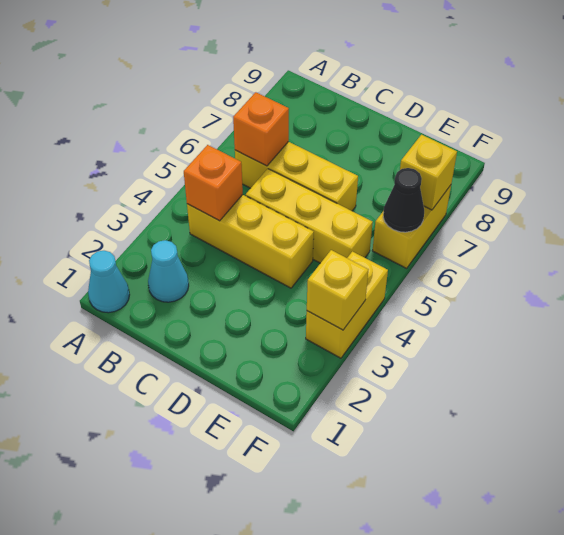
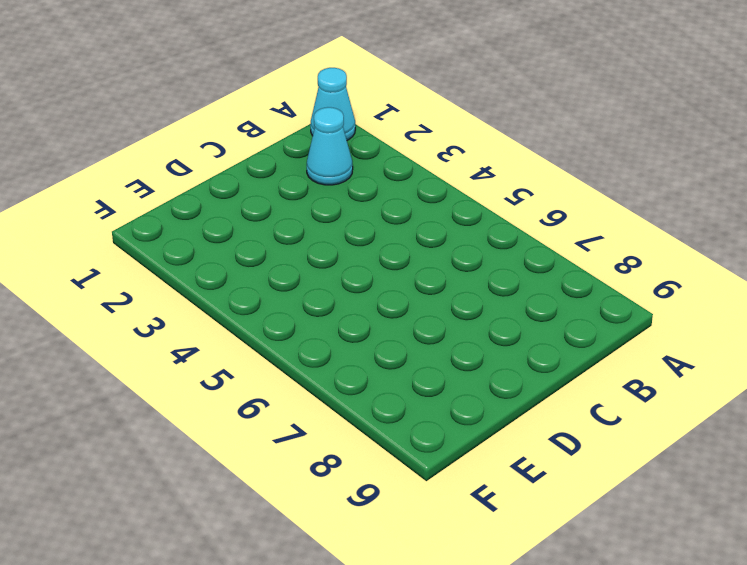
none -> yellow 1x3 brick [187,195,314,288]
none -> yellow 1x3 brick [235,142,358,211]
none -> yellow 1x3 brick [246,169,373,263]

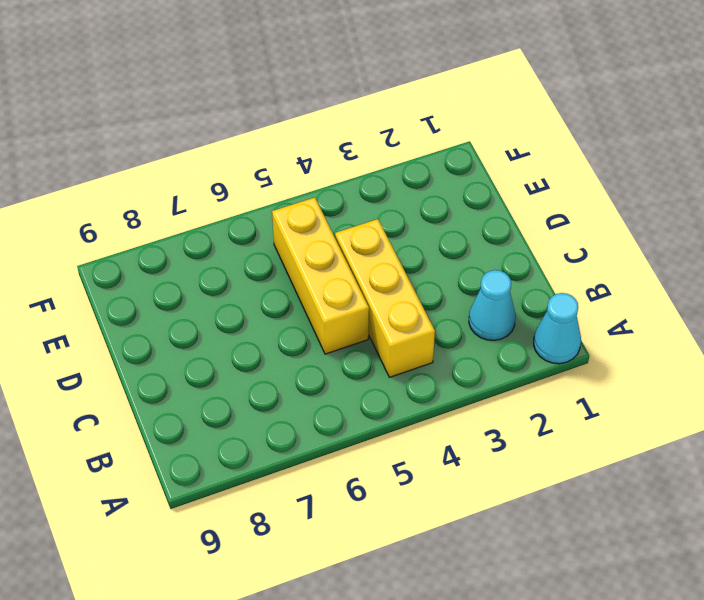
none -> yellow 1x3 brick [235,142,358,211]
none -> yellow 1x2 brick [306,251,388,358]
none -> yellow 1x2 brick [372,185,451,268]

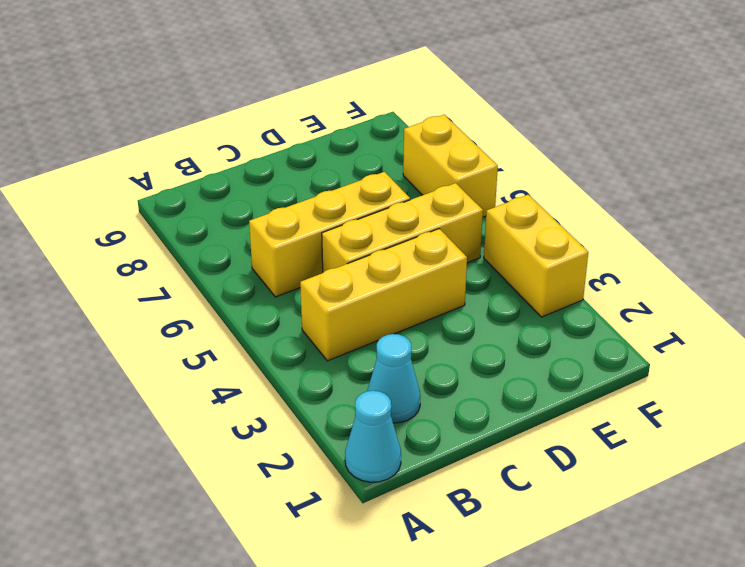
none -> orange 1x1 brick [184,145,243,221]
none -> orange 1x1 brick [233,92,289,166]
none -> yellow 1x1 brick [307,250,368,330]

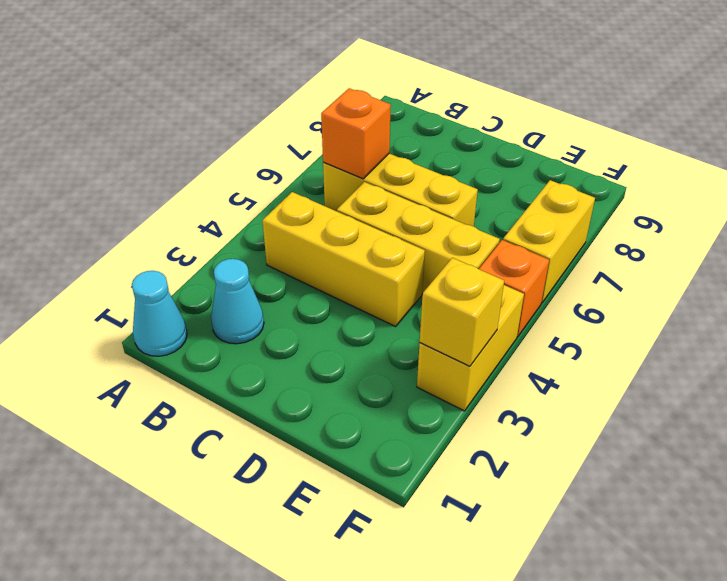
orange 1x1 brick [479,240,549,337] -> orange 1x1 brick moved to [184,145,243,221]
none -> black 1x1 cone [383,168,424,232]
none -> yellow 1x1 brick [400,135,457,210]

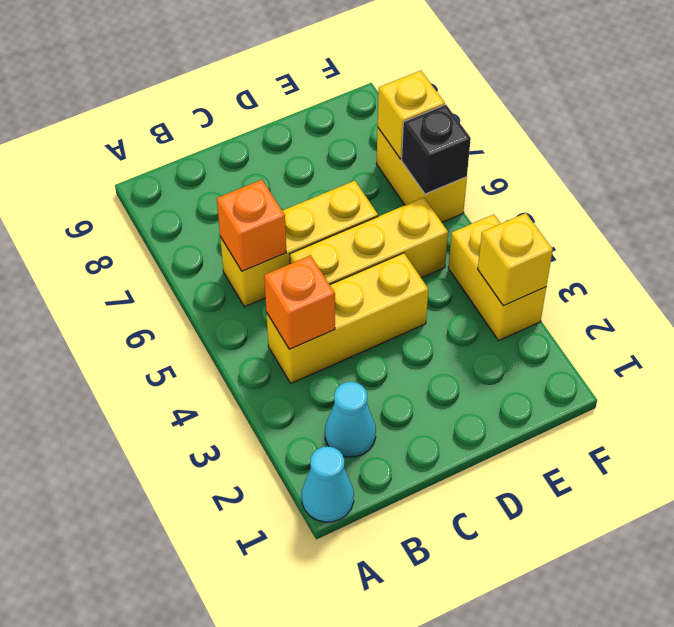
black 1x1 brick [402,105,471,194] -> black 1x1 cone [383,168,424,232]

